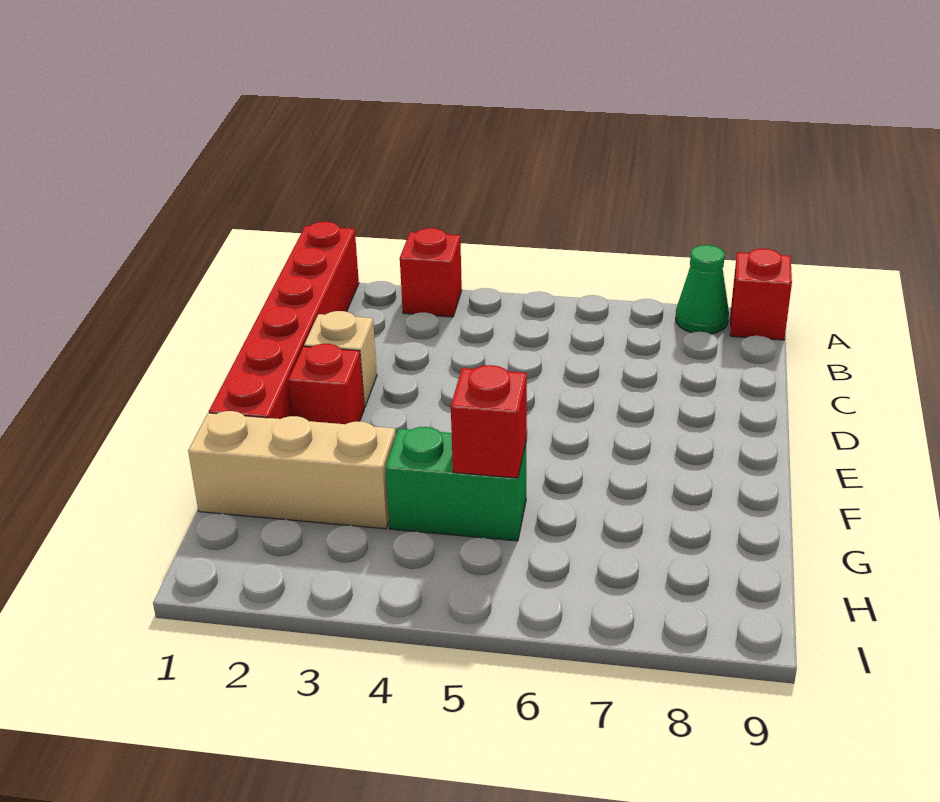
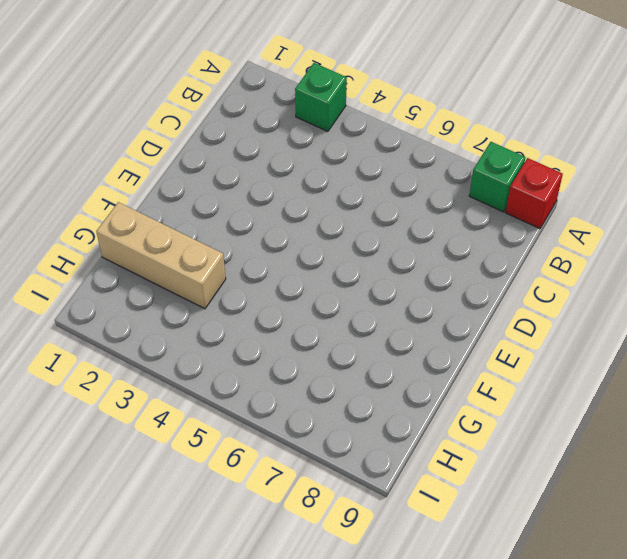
green 1x1 brick [295,63,347,131] -> red 1x1 brick [400,228,462,317]
green 1x1 brick [469,142,526,212] -> green 1x1 cone [675,245,729,334]
none -> red 1x6 brick [209,222,359,419]
none -> tan 1x1 brick [304,311,377,408]

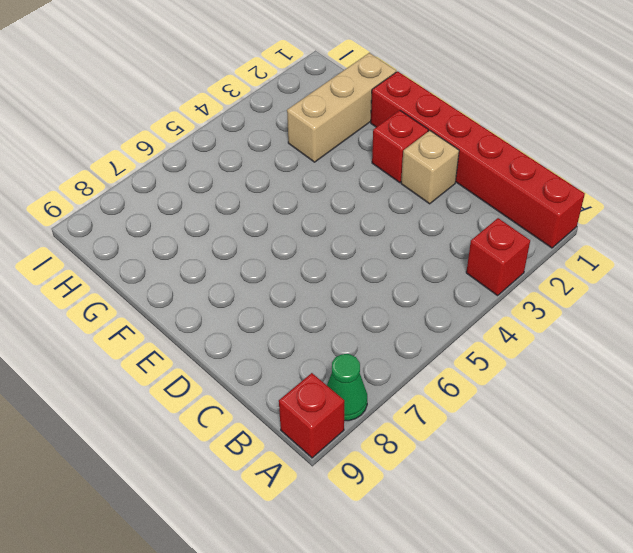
none -> green 1x2 brick [385,427,526,541]
none -> red 1x1 brick [451,365,527,478]

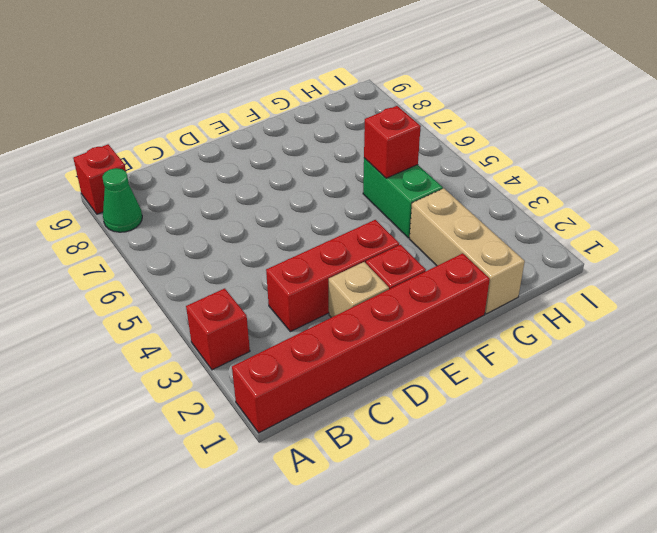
red 1x3 brick [266,220,399,332] -> none

